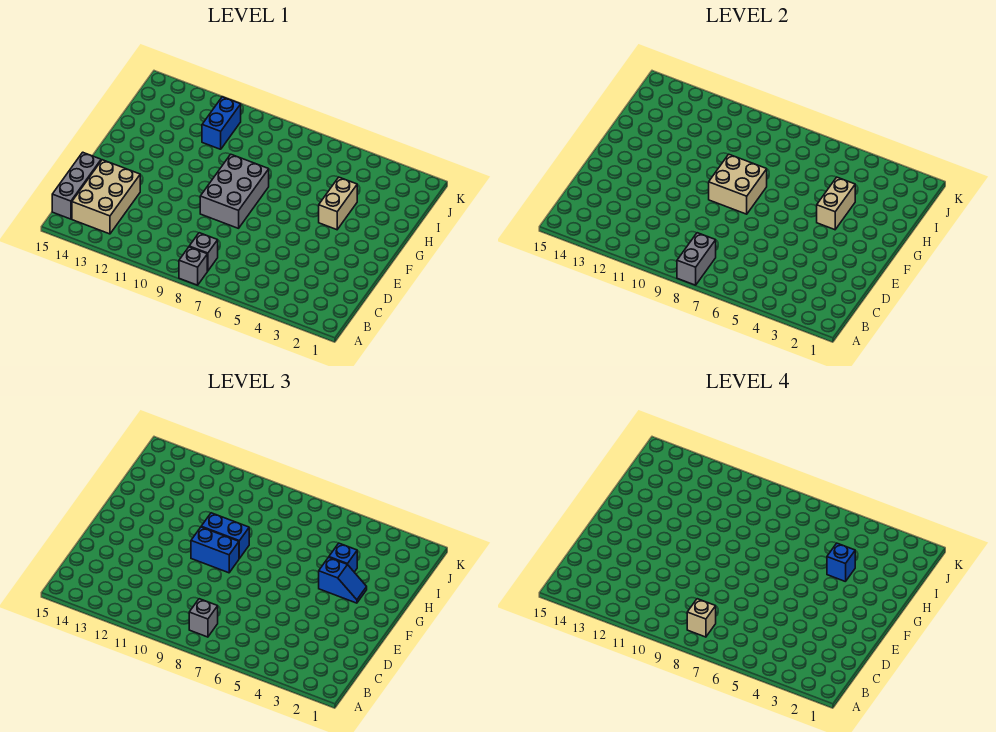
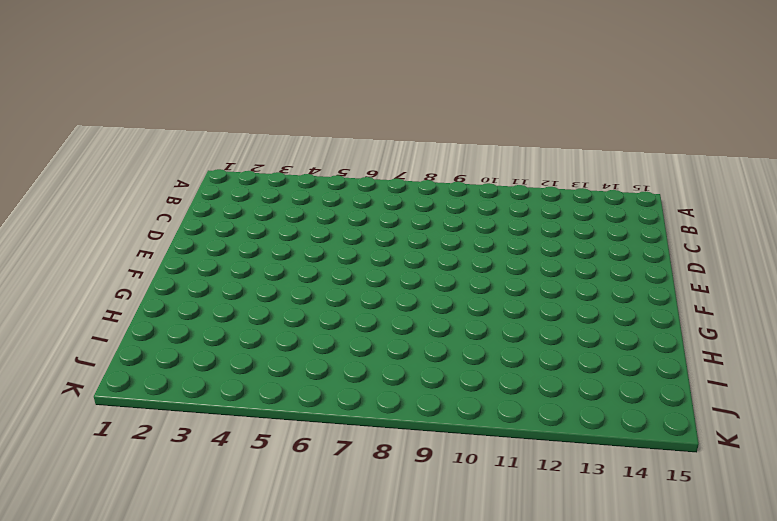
none -> grey 1x1 brick [179,247,207,285]
none -> grey 1x1 brick [189,233,218,271]
none -> tan 2x3 brick [72,160,140,234]

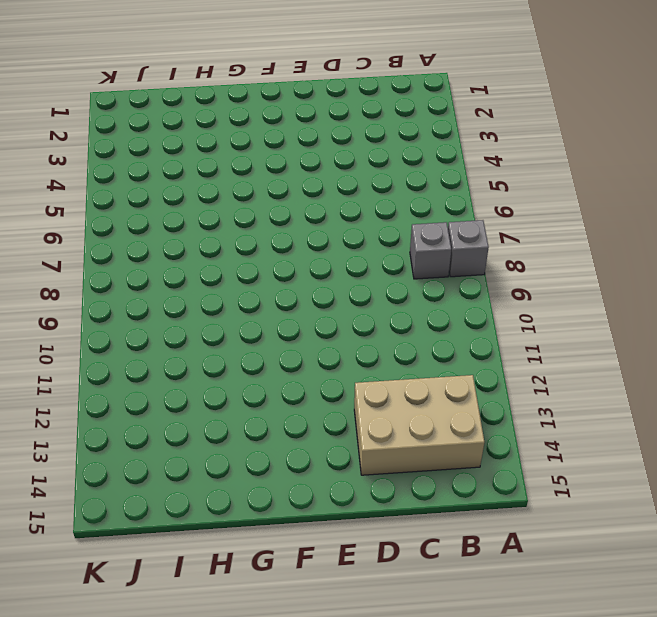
none -> grey 1x3 brick [52,152,101,219]
none -> grey 2x3 brick [200,154,269,228]
none -> tan 1x2 brick [319,177,357,230]

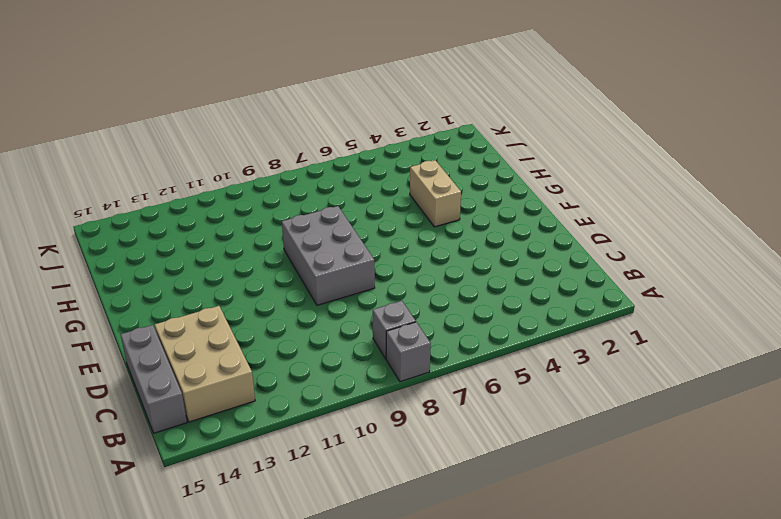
none -> blue 1x2 brick [202,97,241,149]
none -> grey 1x2 brick [677,233,716,285]
none -> tan 2x2 brick [709,154,767,214]

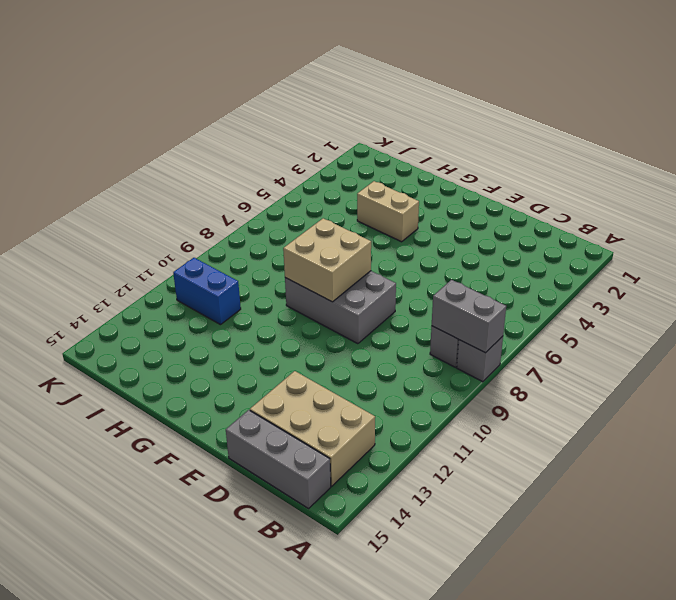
none -> tan 1x2 brick [817,177,855,230]
none -> grey 1x1 brick [189,599,218,637]
none -> blue 1x2 brick [191,527,239,573]

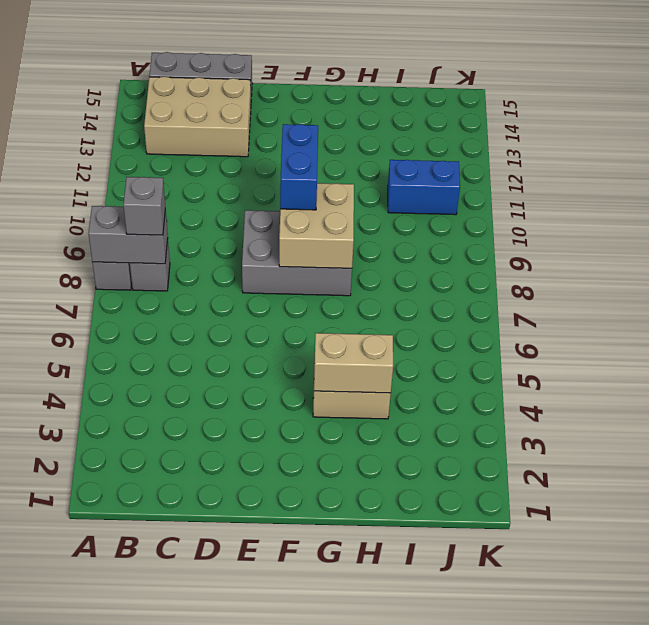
none -> blue 1x2 slope [319,557,367,603]
none -> blue 1x2 brick [201,513,249,558]
none -> blue 1x1 brick [329,543,357,572]

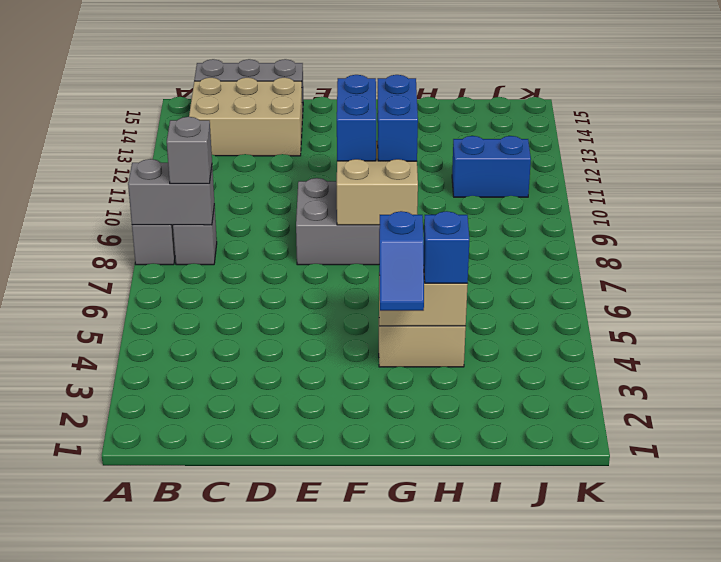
none -> tan 1x1 brick [687,599,716,637]
none -> blue 1x1 brick [827,543,855,582]

